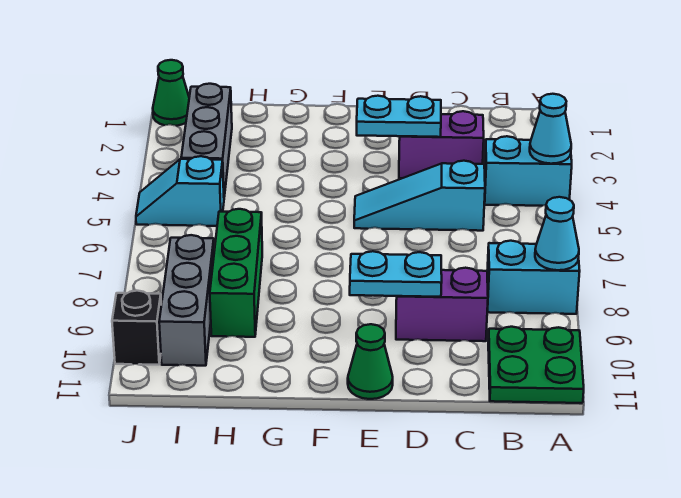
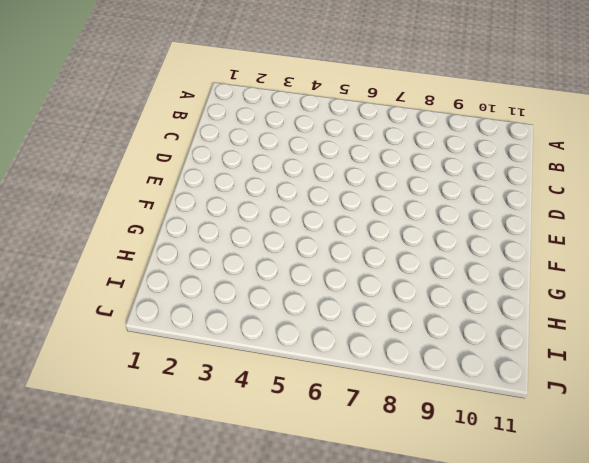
none -> cyan 1x2 brick [485,136,572,206]
none -> cyan 1x2 brick [487,241,580,314]
none -> green 2x2 plate [488,327,584,403]

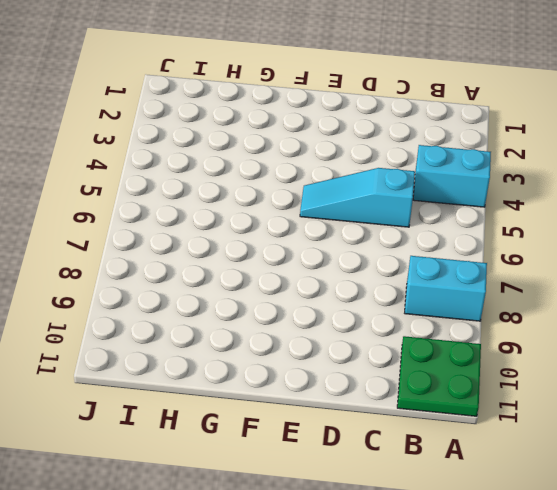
none -> purple 1x2 brick [399,111,484,178]
none -> purple 1x2 brick [396,268,488,341]
none -> green 1x1 cone [348,324,393,399]

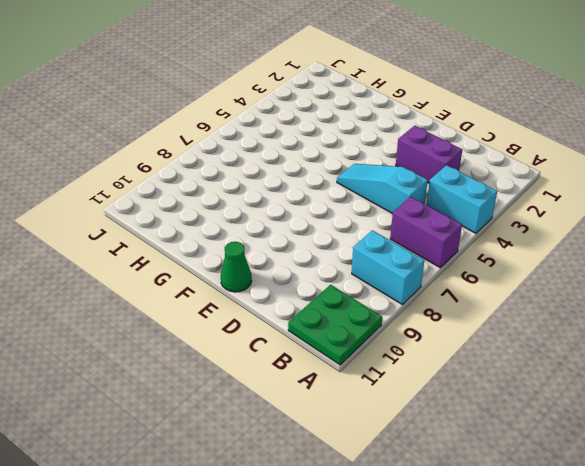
purple 1x2 brick [390,197,462,268] -> purple 1x2 brick moved to [396,268,488,341]
none -> green 1x3 brick [210,209,262,337]
none -> grey 1x3 brick [181,84,232,197]
none -> cyan 1x2 slope [136,156,224,226]

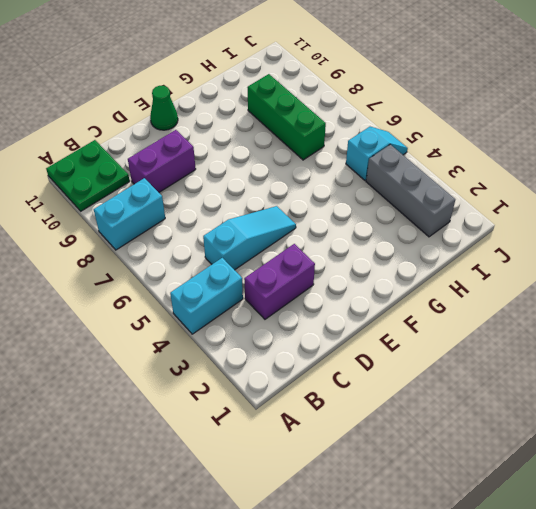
none -> grey 1x3 brick [159,235,214,366]
none -> green 1x1 cone [153,60,189,126]
none -> black 1x1 brick [112,291,161,365]

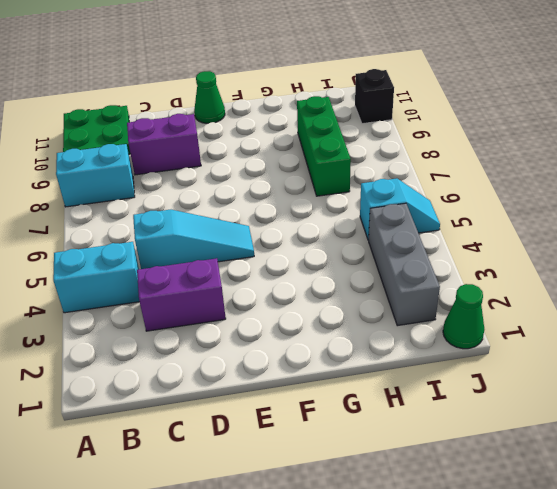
none -> grey 1x3 brick [159,235,214,366]
none -> cyan 1x1 cone [530,94,571,164]
none -> cyan 1x1 cone [535,197,579,270]

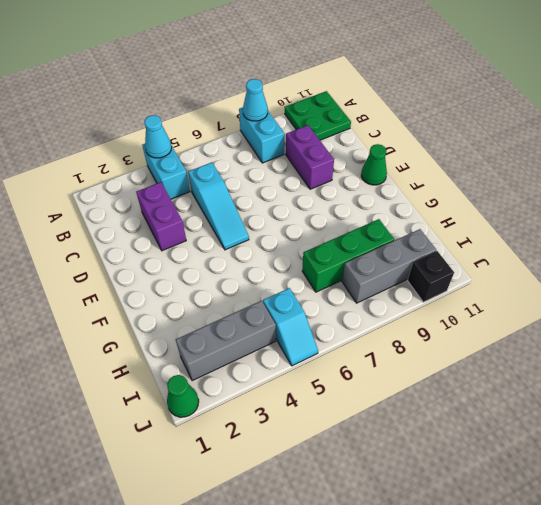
none -> cyan 1x2 plate [357,96,441,137]
none -> cyan 1x2 plate [350,251,442,297]

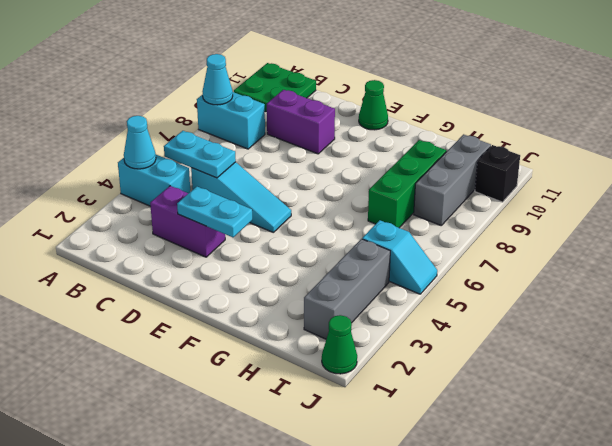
cyan 1x2 plate [164,131,236,178] -> cyan 1x2 plate moved to [350,251,442,297]

